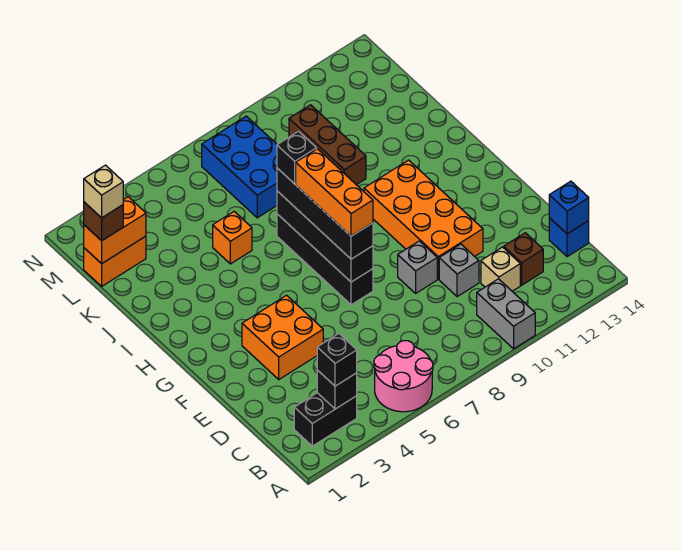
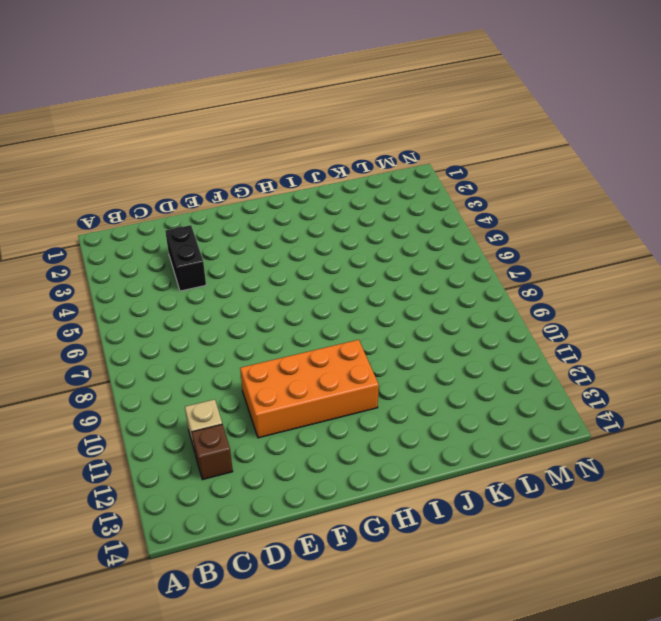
black 1x2 brick [165,225,206,291] -> black 1x2 brick moved to [294,393,357,446]
none -> pink 2x2 round brick [374,341,433,412]
none -> grey 1x2 brick [477,279,535,349]
none -> blue 1x1 brick [549,218,589,257]

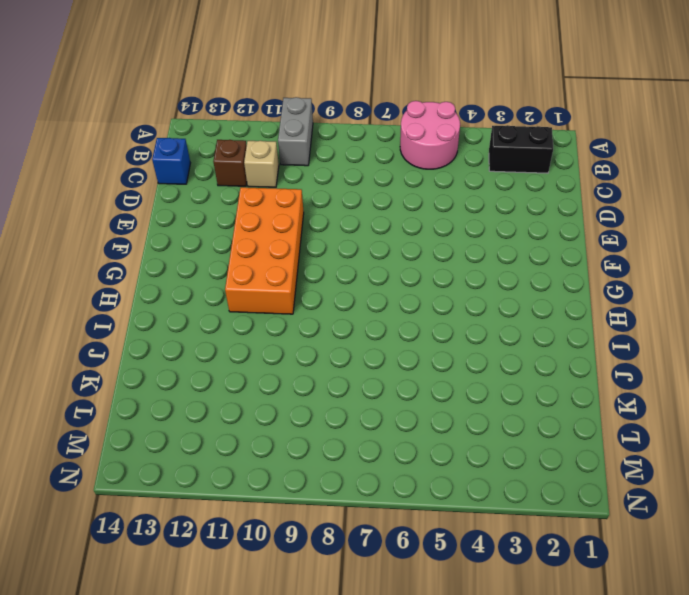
none -> grey 1x1 brick [439,244,479,297]
none -> orange 2x2 brick [242,295,323,379]
none -> grey 1x1 brick [398,241,437,293]

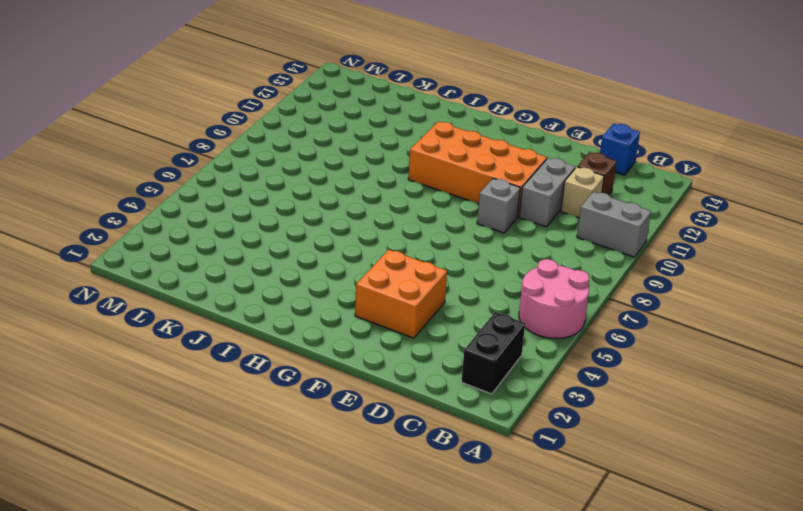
grey 1x2 brick [519,158,575,227] -> grey 1x1 brick [439,244,479,297]
none -> black 1x4 brick [277,214,373,305]
none -> orange 1x1 brick [213,211,252,264]
none -> brown 1x3 brick [289,105,366,185]

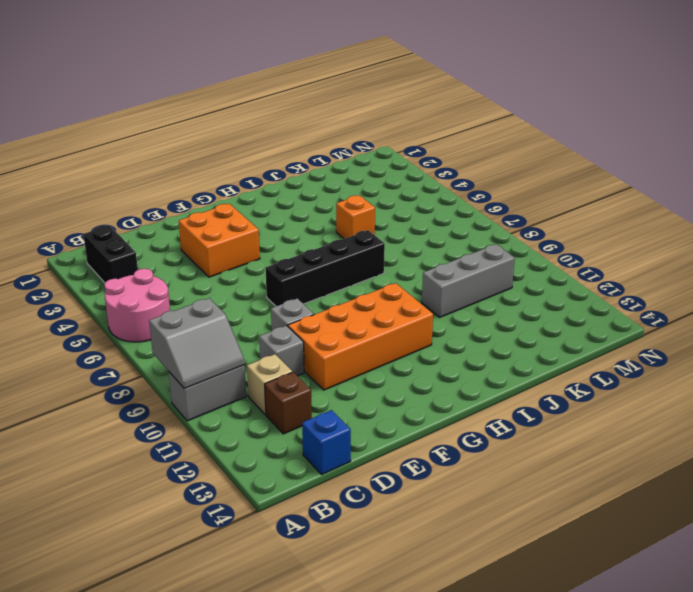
grey 2x2 slope [149,298,244,388] -> none
grey 1x3 brick [422,244,515,317] -> brown 1x3 brick [289,105,366,185]
none -> blue 2x3 brick [202,116,277,218]
none -> orange 1x2 brick [84,236,146,286]
none -> black 1x1 brick [317,370,357,409]

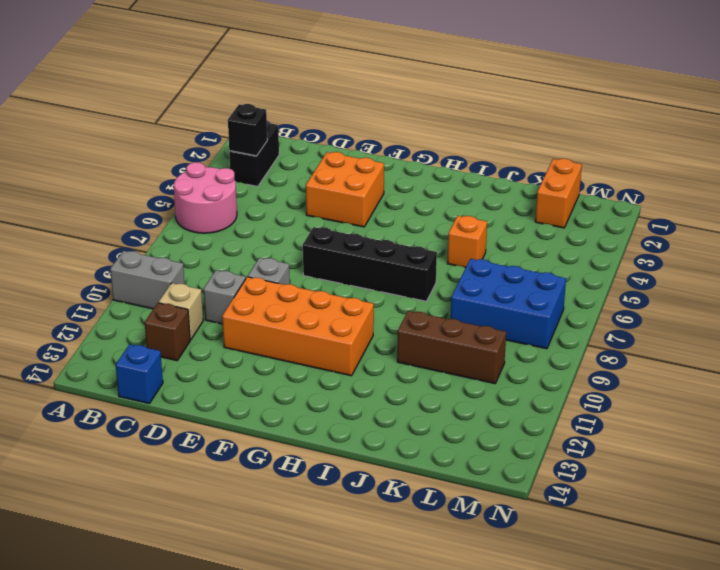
none -> blue 1x1 brick [549,181,589,234]
none -> black 1x4 brick [277,191,373,282]
none -> orange 1x2 brick [84,197,146,264]

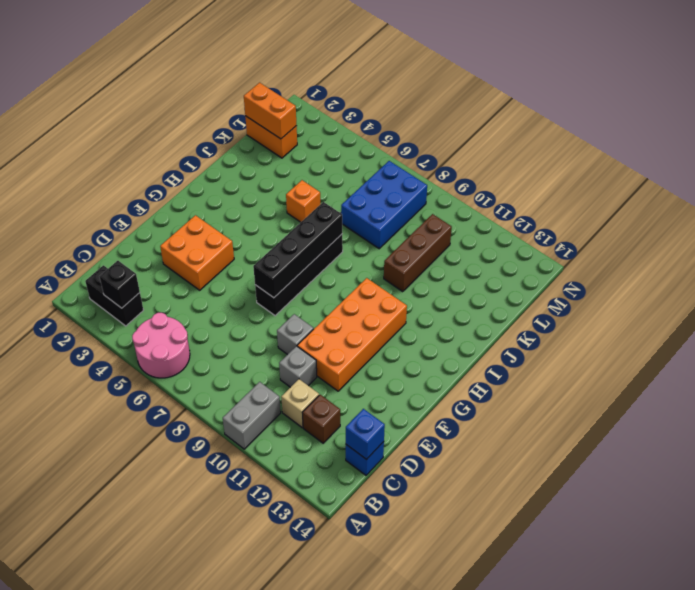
none -> black 1x1 brick [317,334,357,386]
none -> black 1x4 brick [277,168,373,259]
none -> brown 1x1 brick [84,202,123,241]

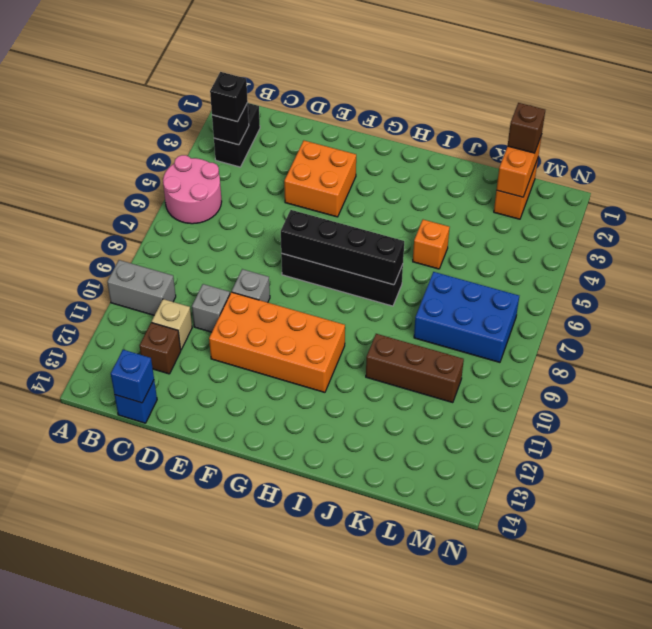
none -> black 1x4 brick [277,168,373,259]
none -> orange 1x3 brick [296,149,373,236]
none -> black 1x1 brick [277,131,316,184]

